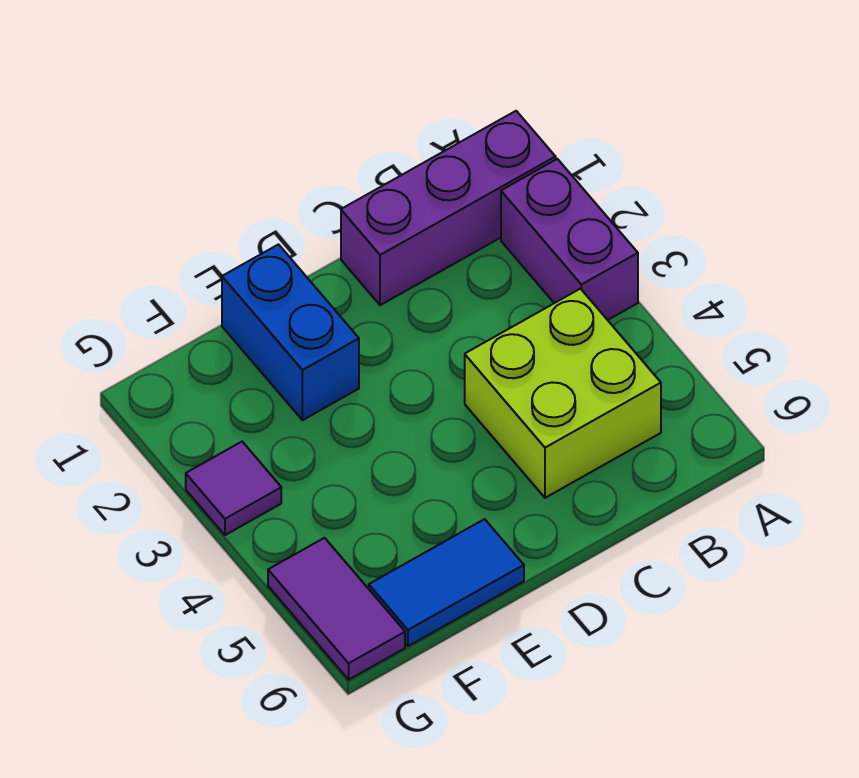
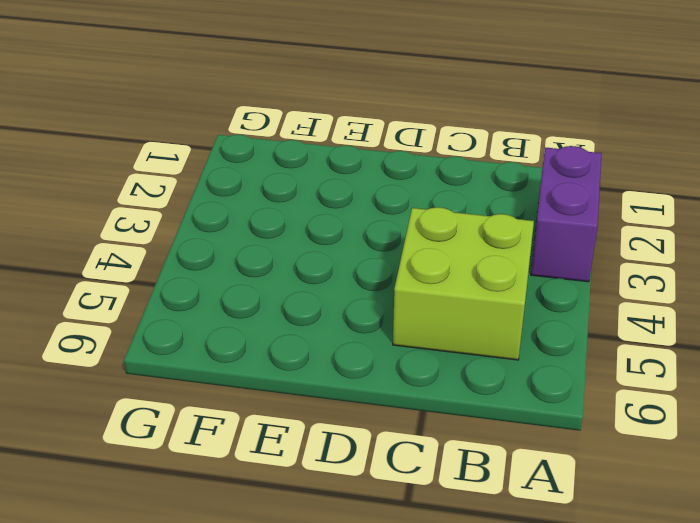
none -> purple 1x3 brick [341,111,556,305]
none -> blue 1x2 brick [222,245,359,420]

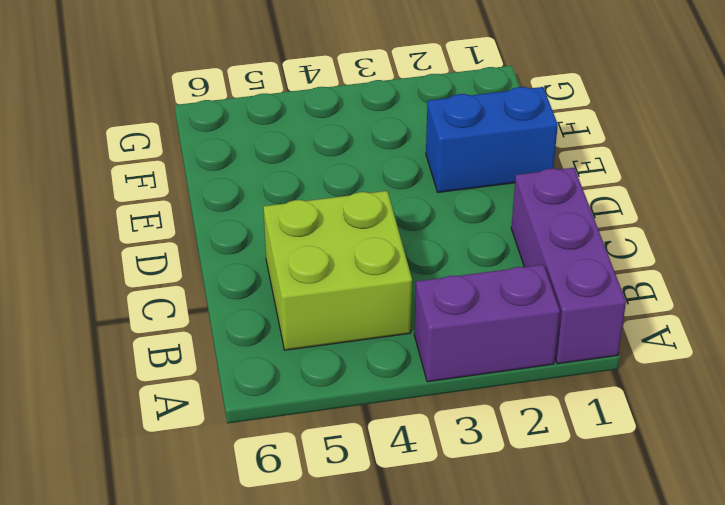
none -> blue 1x2 tile [369,519,524,646]
none -> purple 1x1 tile [186,442,281,535]

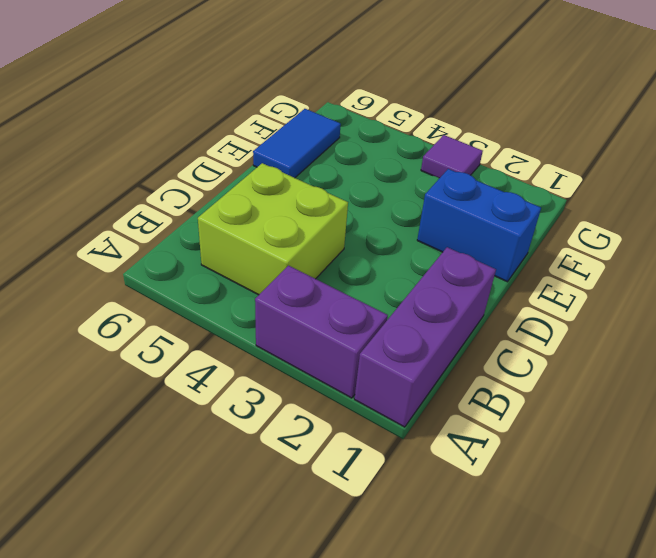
none -> purple 1x2 tile [268,538,405,680]

